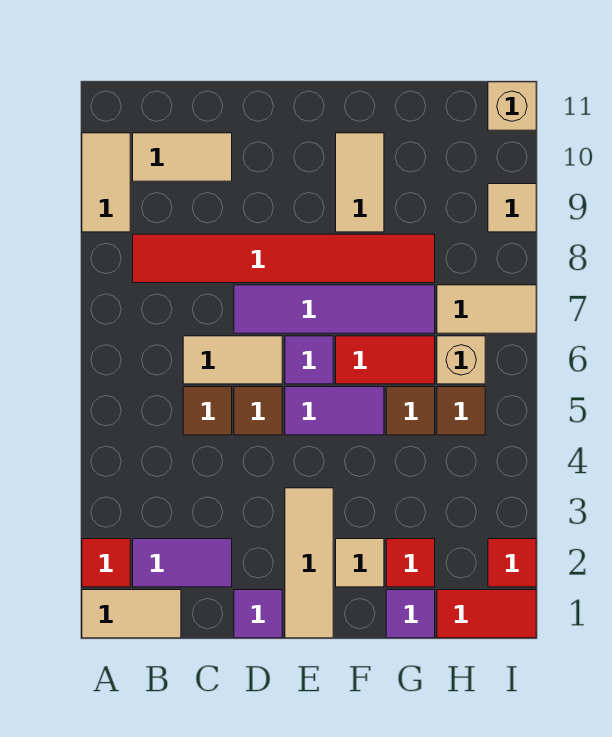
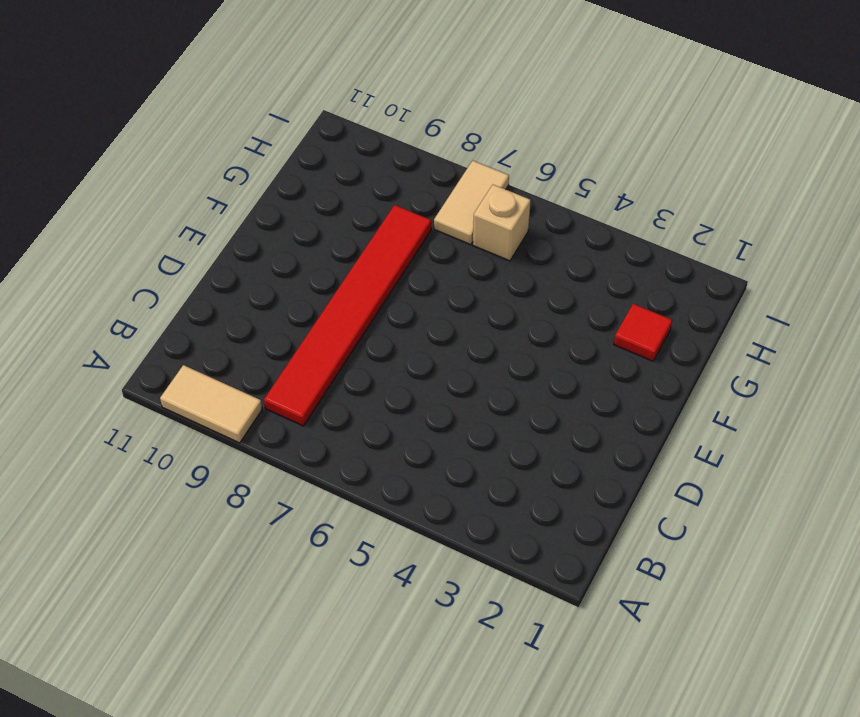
none -> tan 1x2 tile [82,590,181,638]
none -> red 1x1 tile [82,539,130,587]
none -> purple 1x2 tile [133,539,232,587]

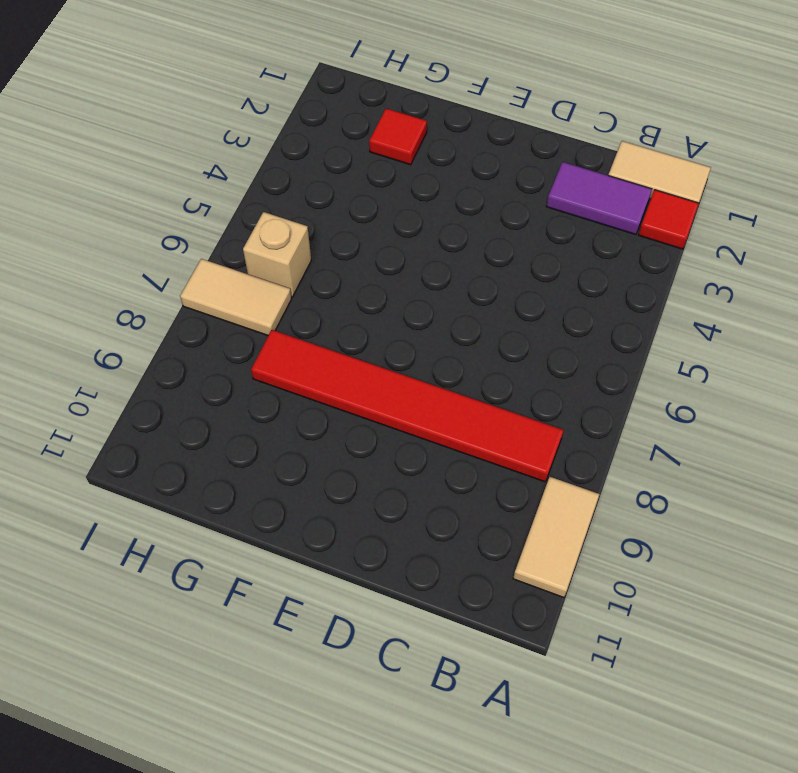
none -> tan 1x2 tile [133,133,232,181]
none -> brown 1x1 tile [183,387,232,435]
none -> tan 1x2 tile [183,336,282,384]

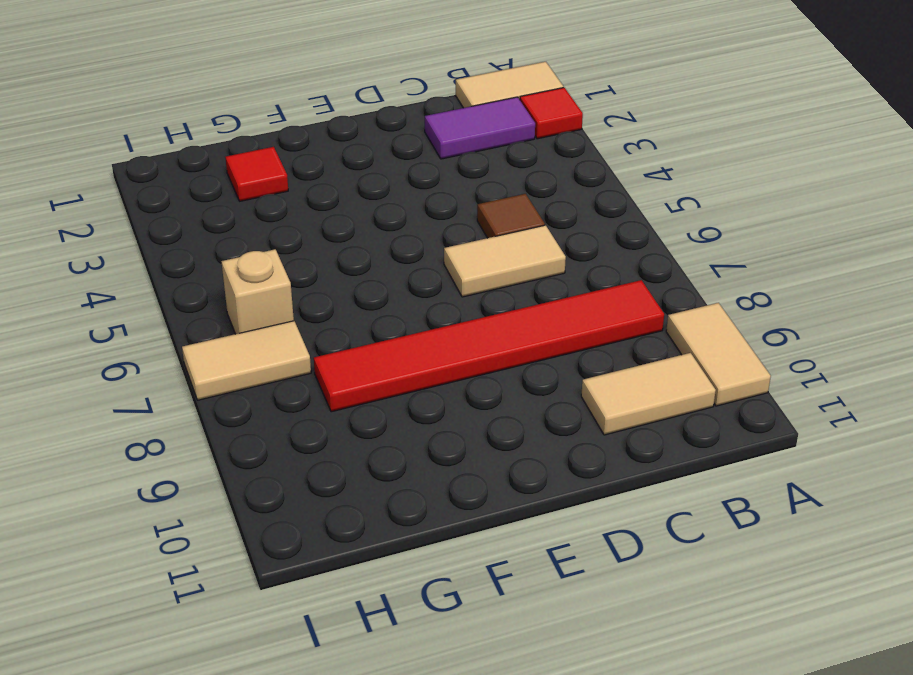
none -> purple 1x1 tile [234,590,282,638]
none -> brown 1x1 tile [234,387,282,435]
none -> purple 1x4 tile [234,285,435,333]

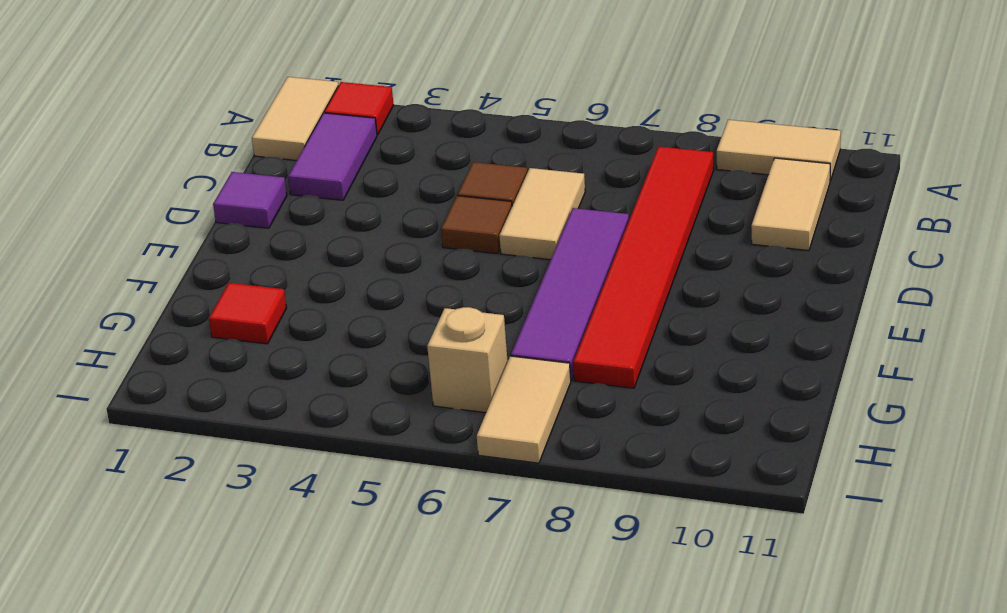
none -> tan 1x3 tile [285,488,333,638]
none -> purple 1x2 tile [285,387,384,435]
none -> purple 1x1 tile [285,336,333,384]

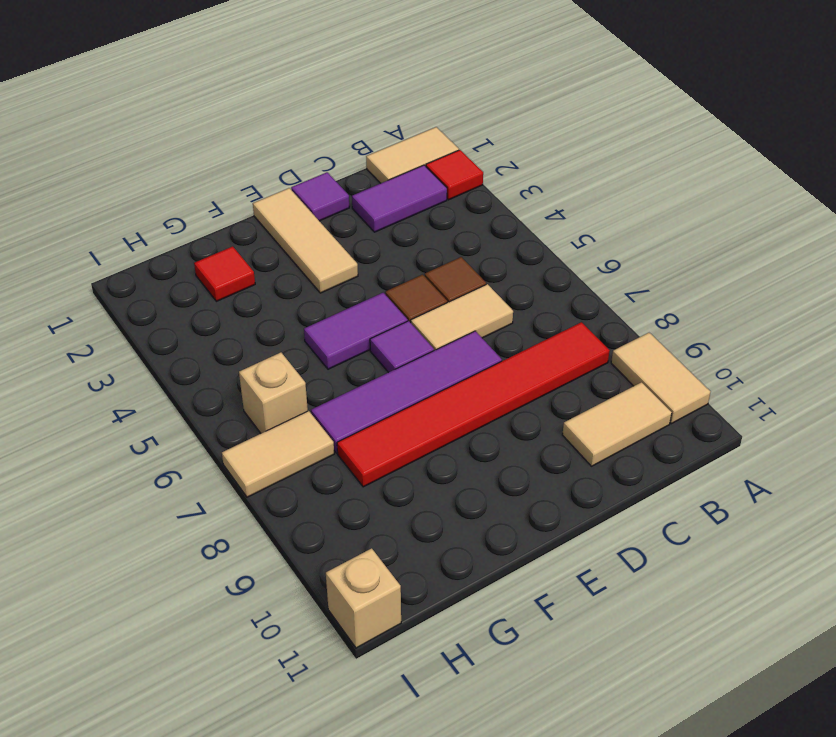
none -> tan 1x1 tile [336,539,384,587]
none -> red 1x2 tile [336,336,435,384]
none -> tan 1x2 tile [336,133,384,232]

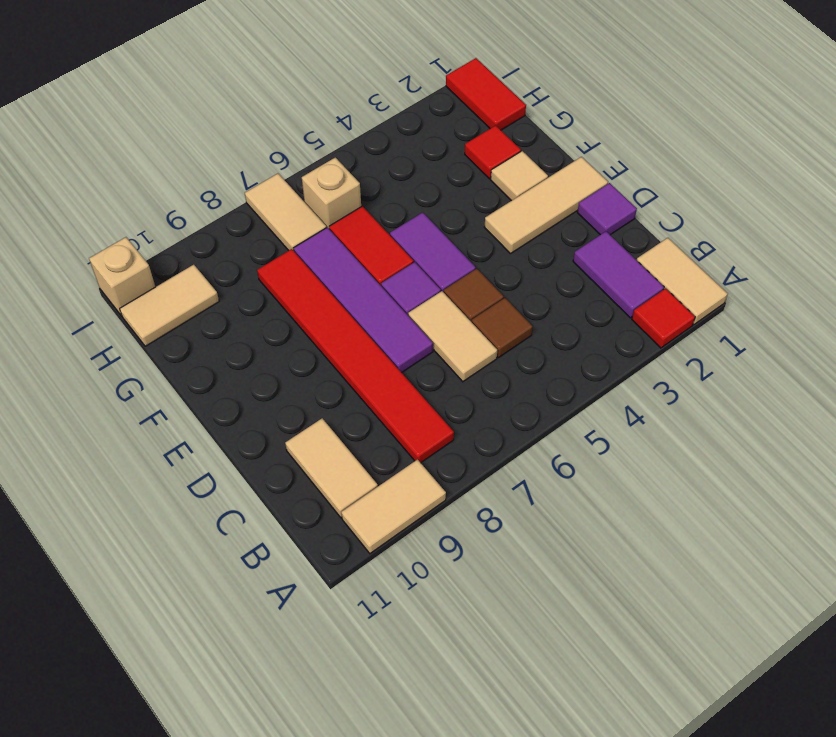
tan 1x2 tile [120,265,219,346] -> tan 1x2 tile moved to [336,133,384,232]
none -> purple 1x1 tile [386,590,435,638]
none -> brown 1x1 tile [386,387,435,435]
none -> brown 1x1 tile [437,387,485,435]

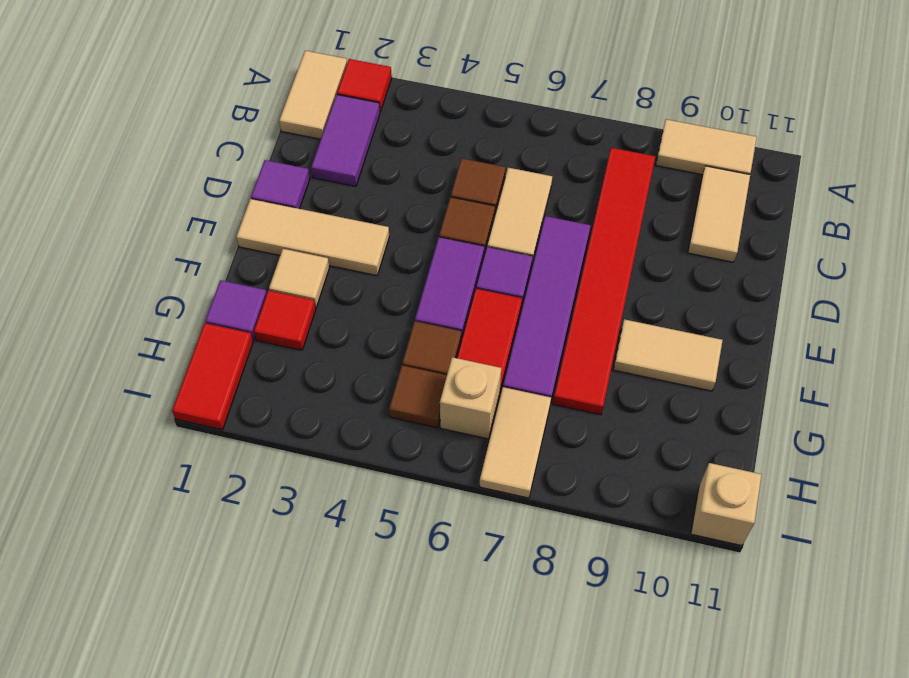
none -> red 1x1 tile [488,539,536,587]
none -> tan 1x1 tile [488,184,536,232]

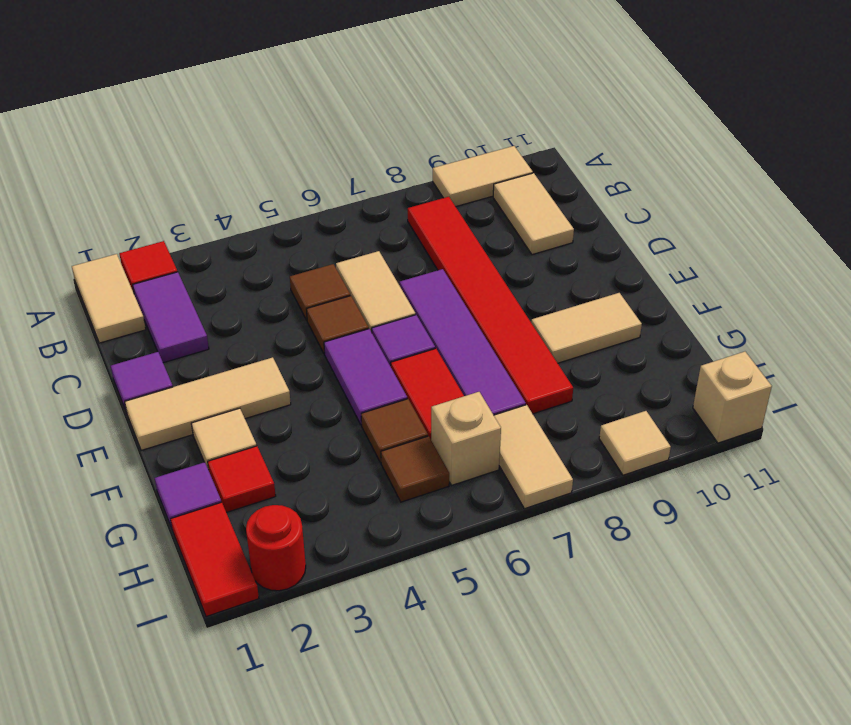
red 1x1 round brick [246,505,306,591] -> red 1x1 tile [488,539,536,587]

